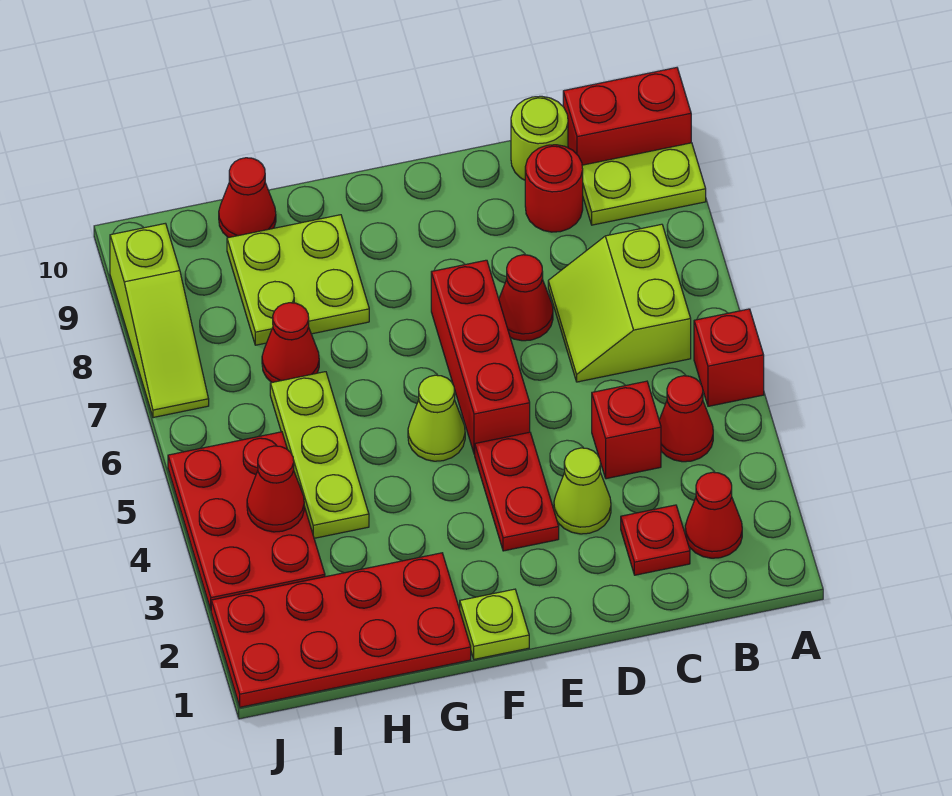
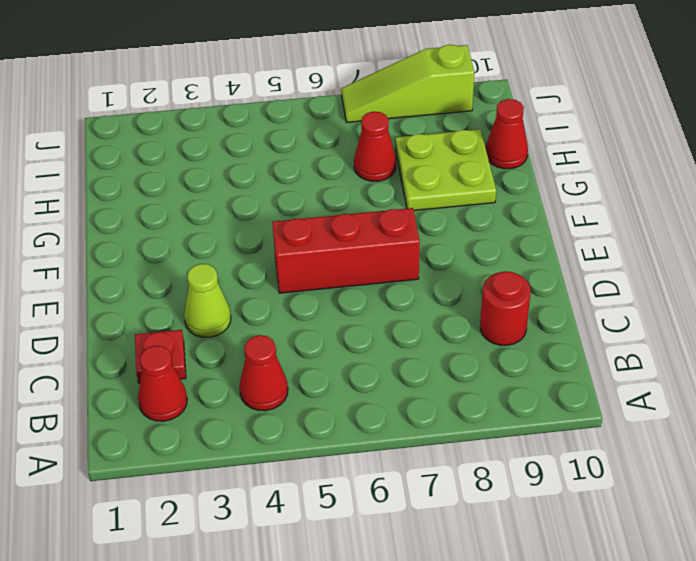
none -> red 1x1 brick [694,309,764,406]
none -> lime 1x2 plate [582,143,706,225]
none -> red 1x2 brick [563,68,691,165]

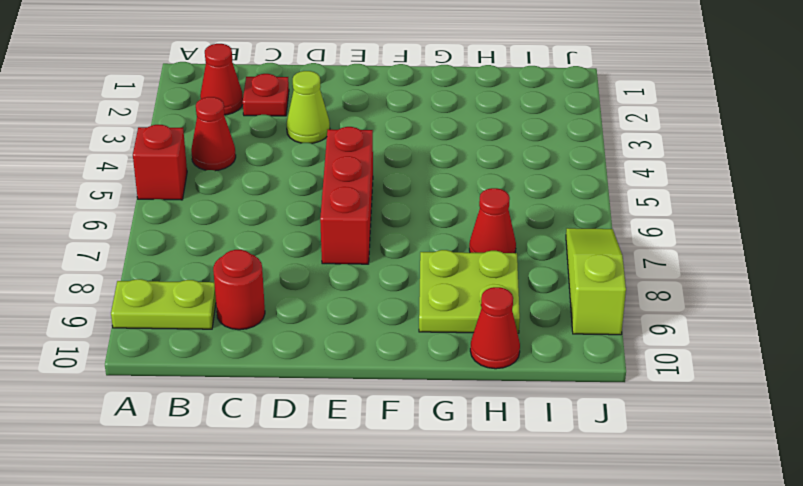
none -> red 1x2 brick [563,68,691,165]
none -> lime 2x2 slope [548,224,691,382]
none -> red 1x1 brick [592,381,661,479]

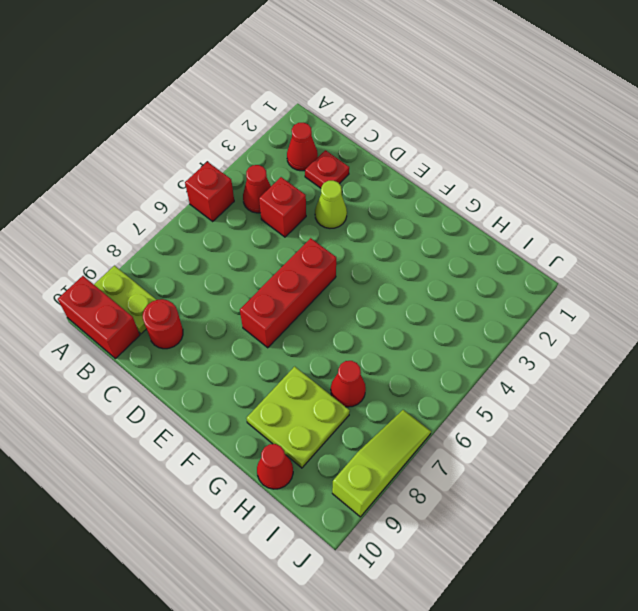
none -> lime 2x2 slope [548,224,691,382]
none -> lime 1x1 round brick [511,96,568,180]
none -> red 1x1 cone [499,255,553,341]

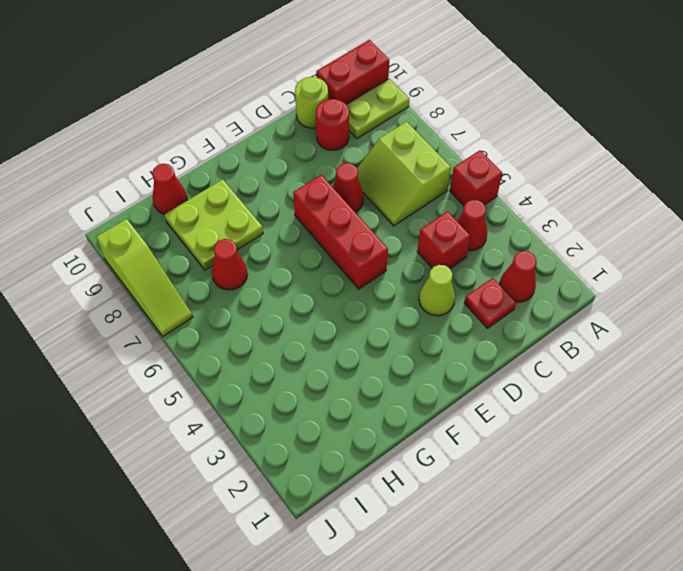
none -> red 1x2 plate [475,432,559,551]
none -> lime 1x1 plate [460,589,529,659]
none -> lime 1x1 cone [408,375,465,461]

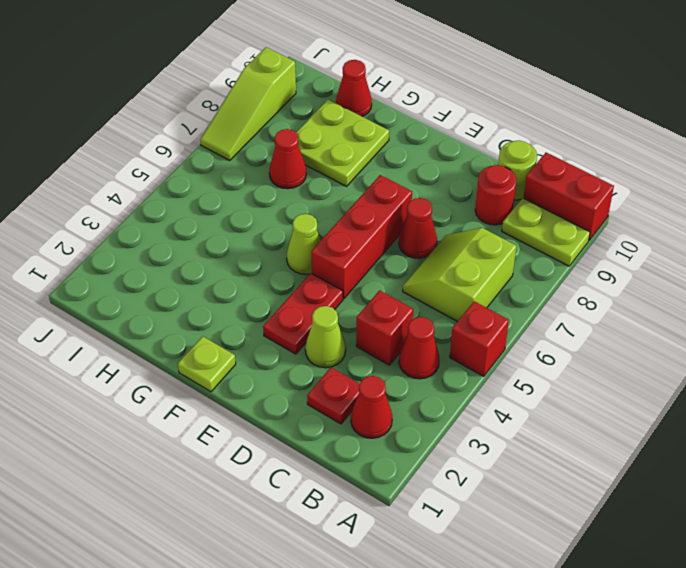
none -> red 2x4 plate [211,553,471,707]
none -> lime 1x3 plate [270,372,369,538]
none -> red 2x3 plate [168,432,325,610]

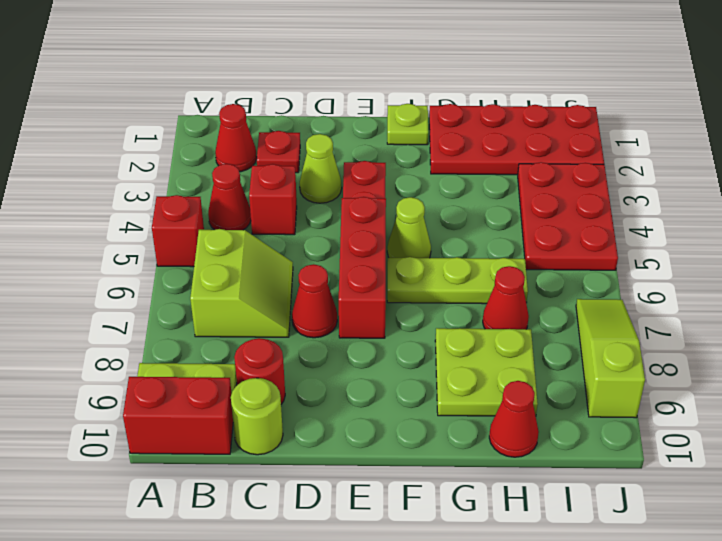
lime 1x3 plate [387,257,528,304] -> lime 1x3 plate turned to [270,372,369,538]
none -> red 1x1 cone [247,446,304,532]

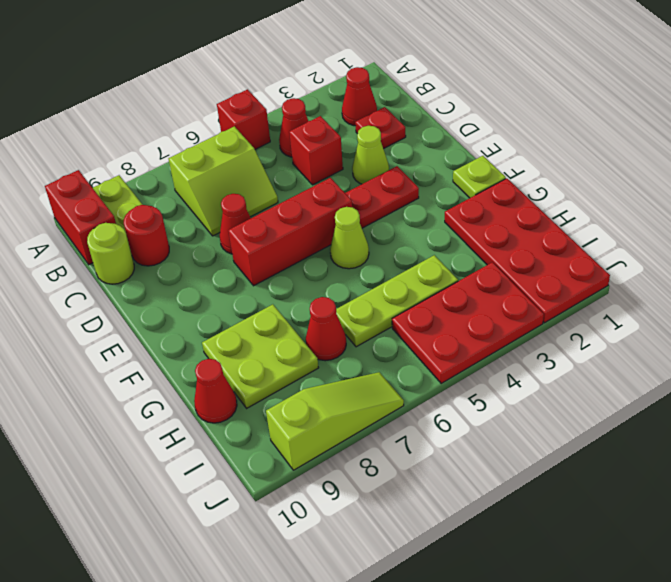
none -> red 1x1 cone [247,446,304,532]

